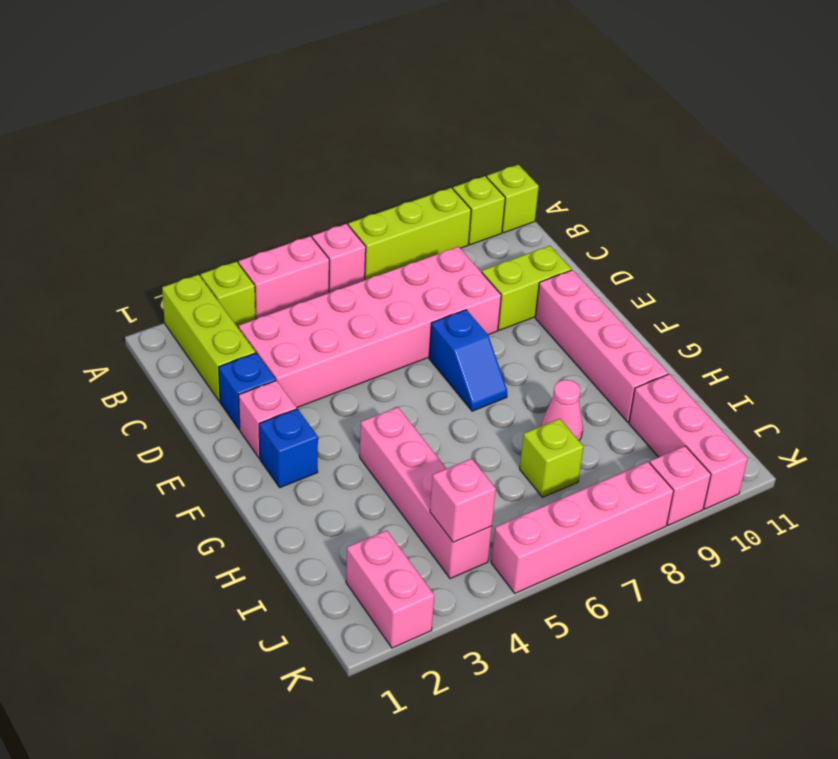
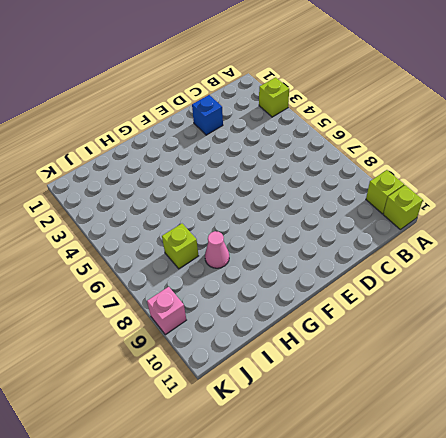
none -> lime 1x3 brick [162,275,256,402]
none -> pink 1x2 brick [239,236,329,319]
none -> pink 1x1 brick [312,224,366,293]

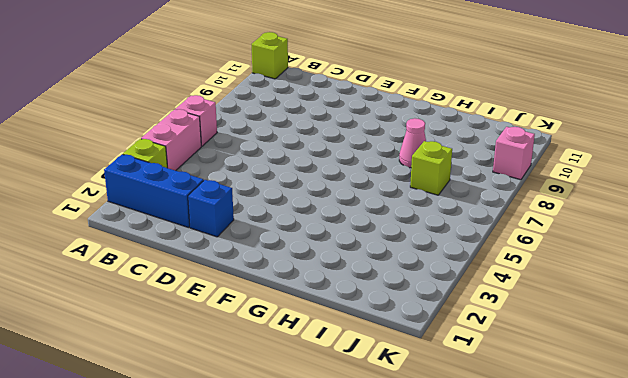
blue 1x3 brick [104,154,204,228] -> lime 1x3 brick [162,275,256,402]
none -> lime 1x3 brick [348,188,471,280]
none -> lime 1x1 brick [453,176,505,245]
none -> pink 2x6 brick [239,247,501,407]

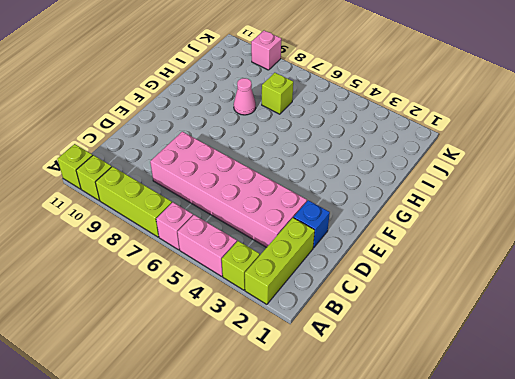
none -> lime 1x2 brick [482,246,571,330]
none -> pink 1x1 brick [239,381,297,458]
none -> blue 1x2 slope [429,310,507,411]

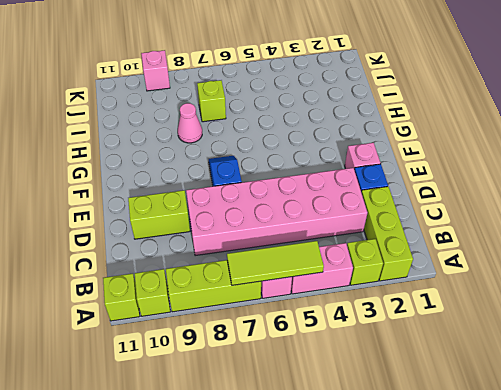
lime 1x3 tile [227,241,324,285] -> none
none -> pink 1x4 brick [535,270,668,422]
none -> blue 1x1 brick [259,409,318,488]
none -> pink 1x4 brick [360,407,492,579]

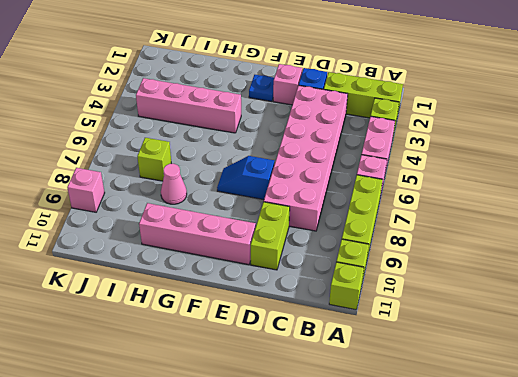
blue 1x1 plate [249,75,274,101] -> blue 1x1 brick [259,409,318,488]
none -> pink 1x3 brick [629,374,748,509]
none -> pink 1x2 brick [346,530,434,648]
none -> pink 1x4 brick [491,462,674,593]

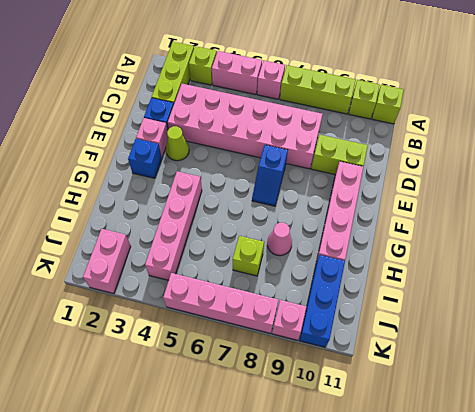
lime 1x1 cone [166,126,189,161] -> none
blue 1x3 brick [299,255,345,347] -> pink 1x3 brick [629,374,748,509]
none -> pink 1x1 brick [430,459,496,542]

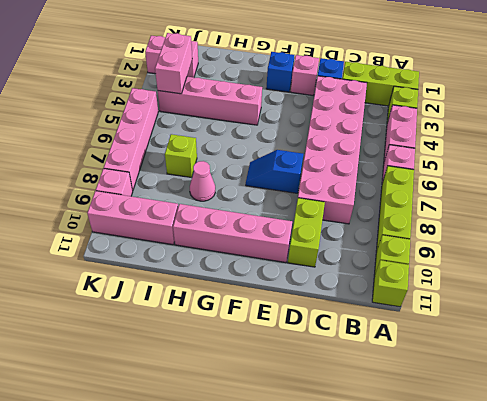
pink 1x2 brick [155,33,192,94] -> pink 1x1 brick [430,459,496,542]

